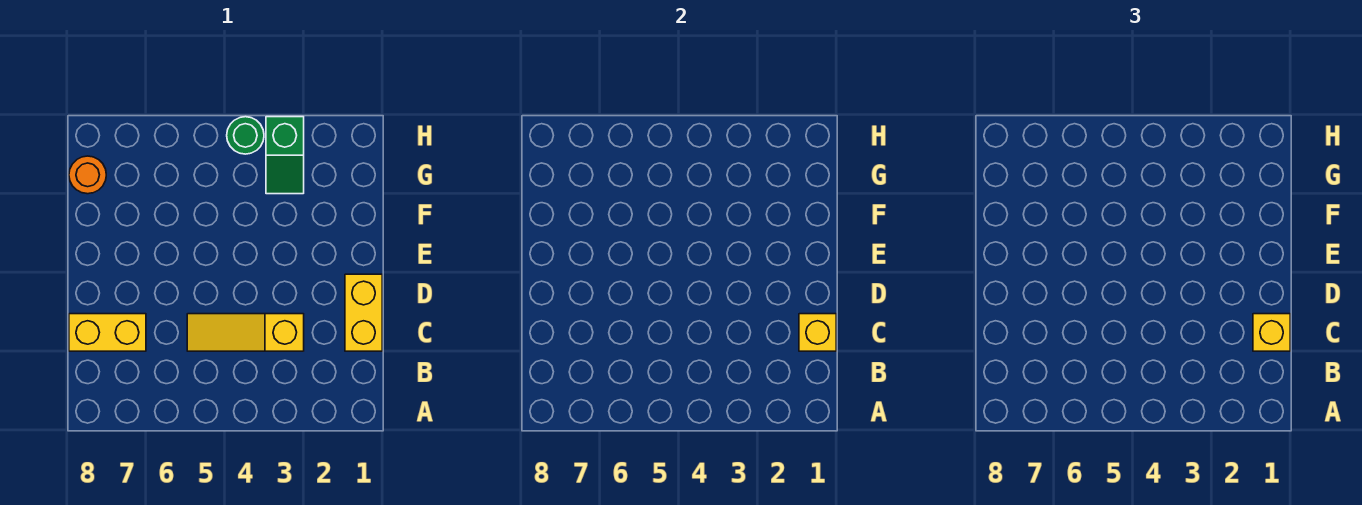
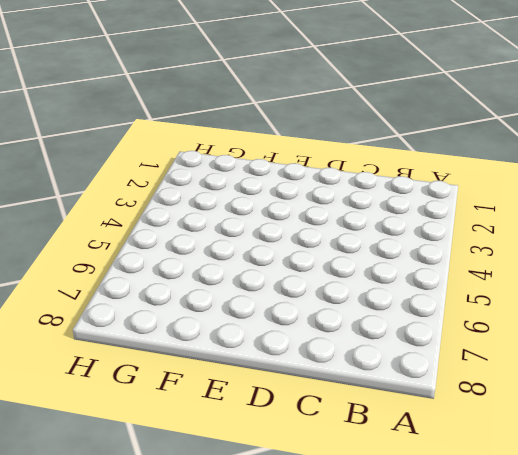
none -> yellow 1x2 brick [345,274,382,351]
none -> yellow 1x3 slope [187,314,304,351]

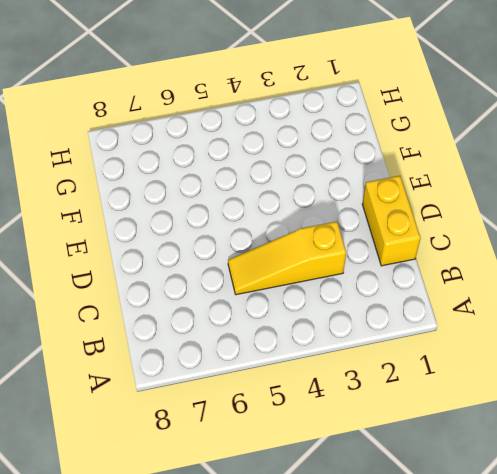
none -> yellow 1x2 brick [69,314,146,351]
none -> green 1x2 slope [266,117,304,194]

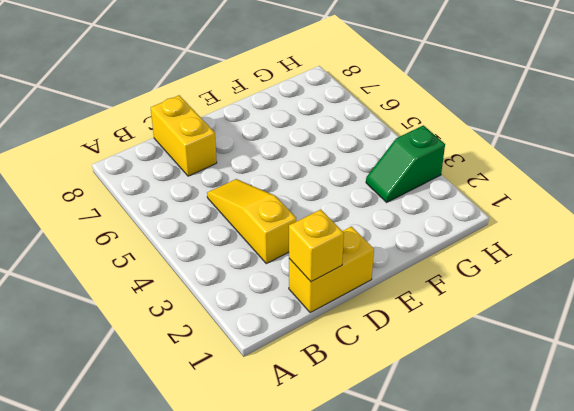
none -> orange 1x1 round brick [69,156,106,194]
none -> green 1x1 round brick [227,117,264,154]

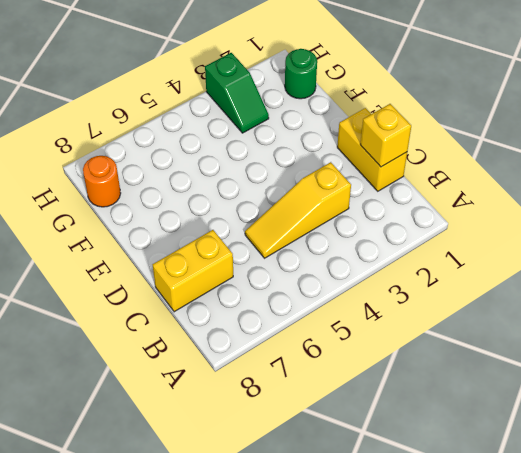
green 1x1 round brick [285,49,317,99] -> green 1x1 round brick moved to [227,117,264,154]
none -> yellow 1x1 brick [1253,314,1290,351]

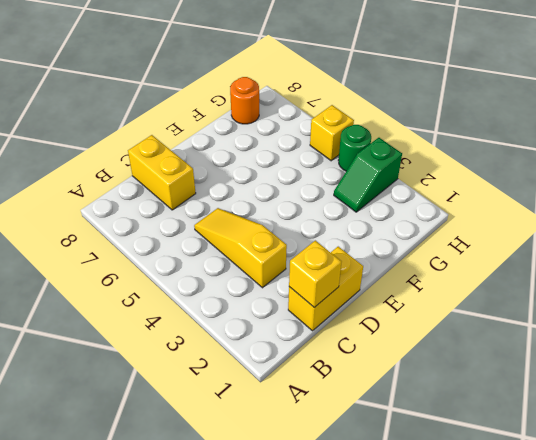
yellow 1x1 brick [310,105,354,161] -> yellow 1x1 brick moved to [1253,314,1290,351]

